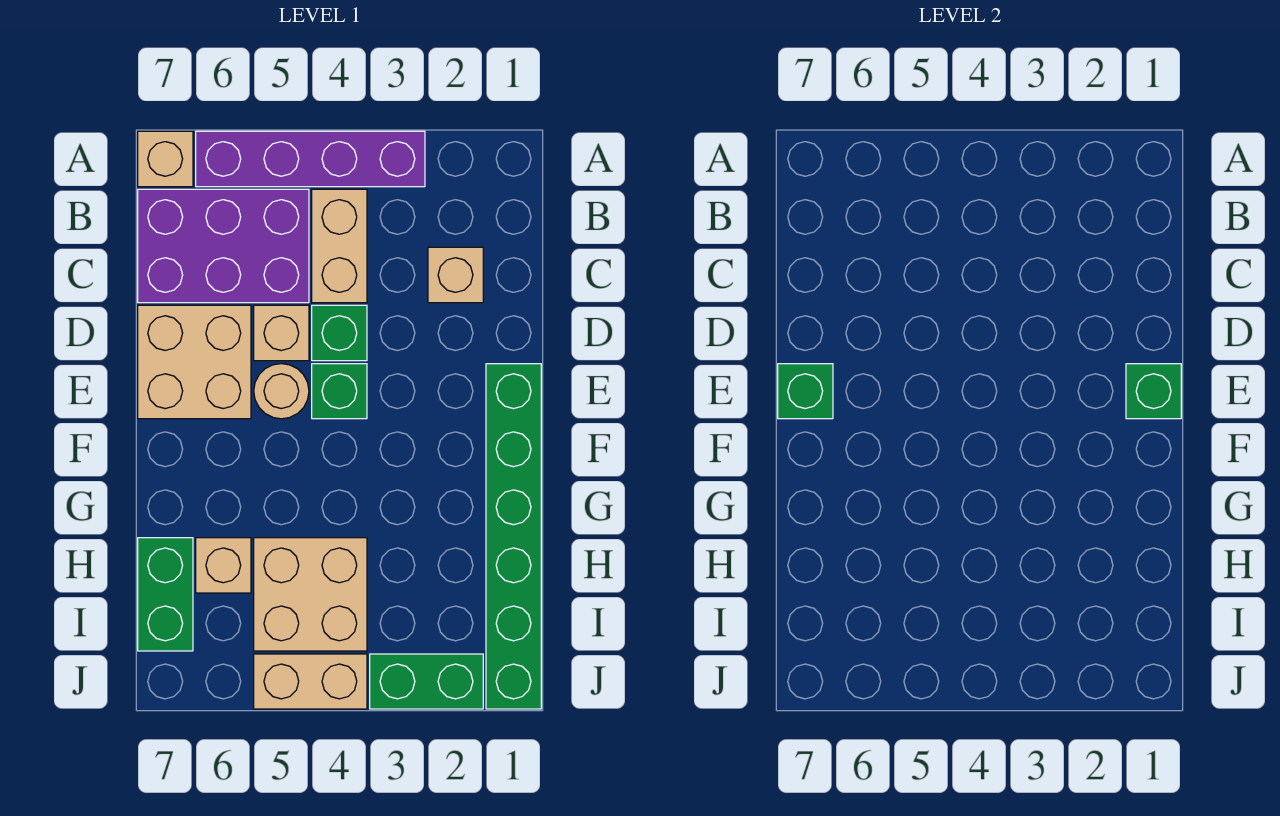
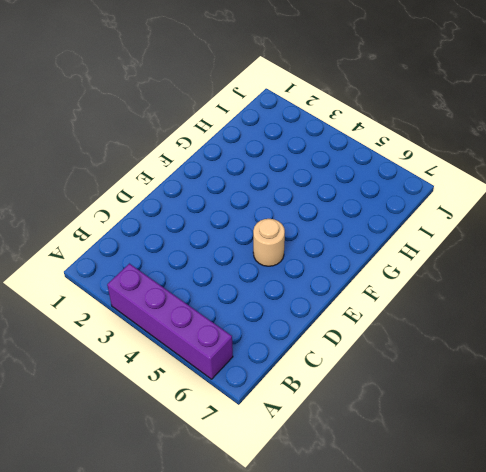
none -> tan 1x1 brick [138,131,193,187]
none -> tan 1x2 brick [312,189,367,303]
none -> purple 2x3 brick [138,189,309,303]

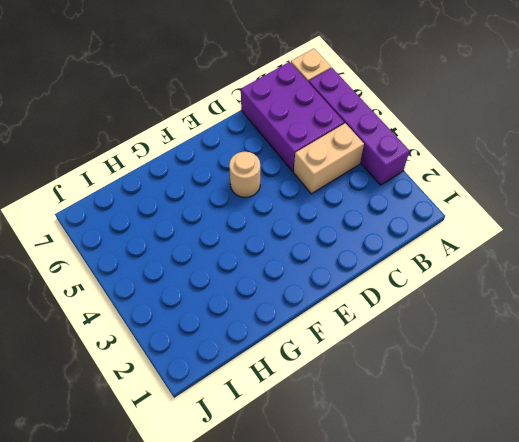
none -> tan 1x1 brick [428,247,483,303]
none -> green 1x1 brick [312,305,367,361]
none -> tan 1x1 brick [254,305,309,361]

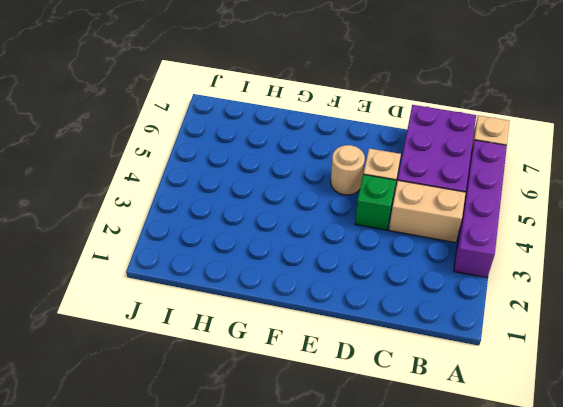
none -> tan 1x1 brick [428,247,483,303]
none -> tan 2x2 brick [138,305,251,419]
none -> green 1x6 brick [486,364,541,709]

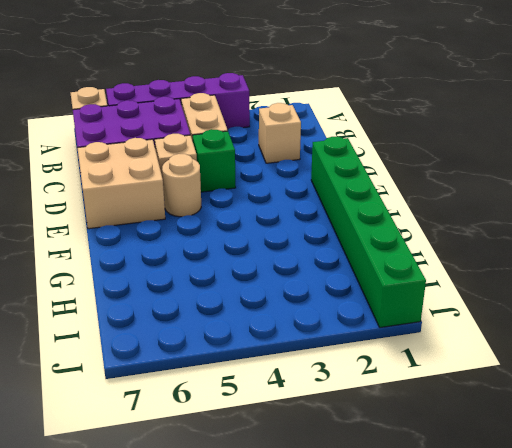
none -> green 1x1 brick [312,364,367,419]
none -> tan 2x2 brick [254,538,367,651]
none -> tan 1x1 brick [196,538,251,593]

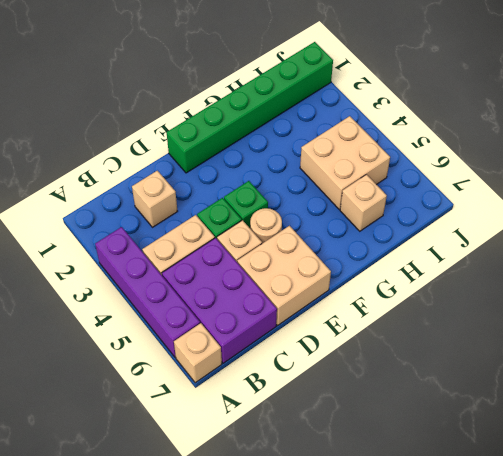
none -> green 1x2 brick [138,538,193,651]
none -> green 1x2 brick [370,654,483,709]
none -> tan 1x2 brick [254,654,367,709]

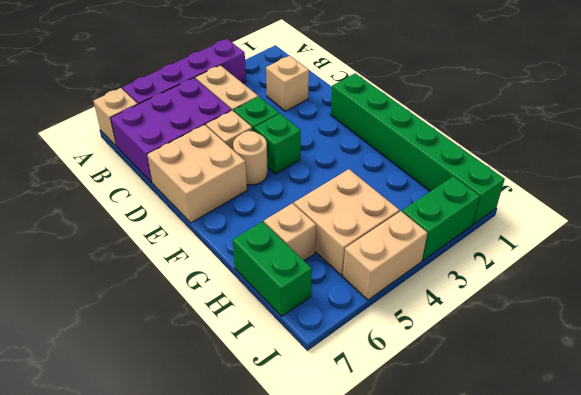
none -> green 1x1 brick [1126,364,1181,419]
none -> green 1x1 brick [778,364,833,419]

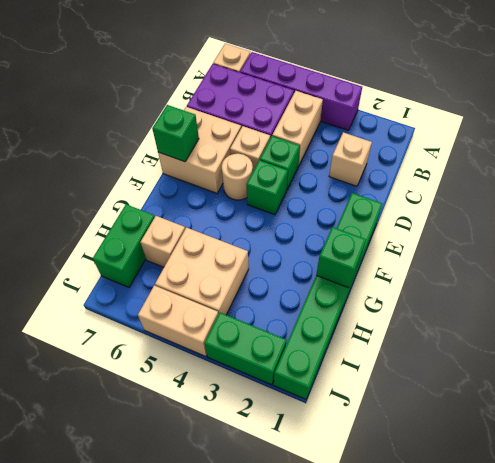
green 1x1 brick [316,227,366,288] -> green 1x1 brick moved to [1126,364,1181,419]

